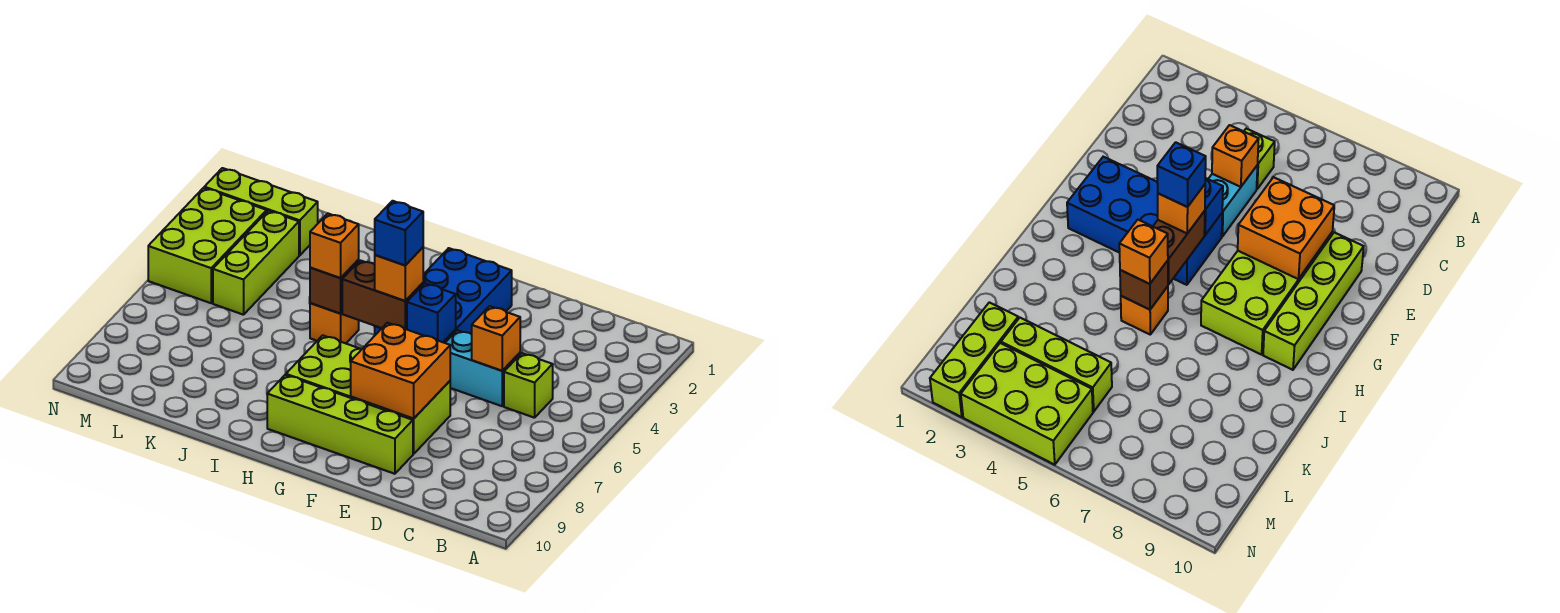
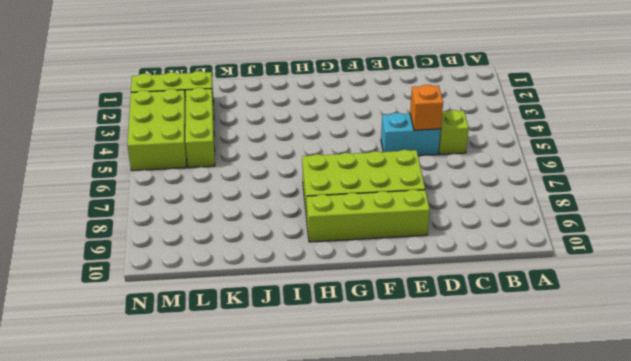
none -> blue 2x4 brick [375,248,512,343]
none -> orange 1x1 brick [310,303,359,343]
none -> orange 2x2 brick [351,323,450,419]

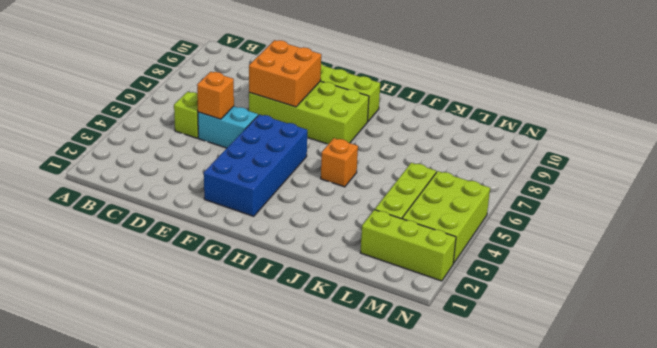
none -> blue 1x1 brick [407,283,456,342]
none -> brown 1x2 brick [342,260,423,329]
none -> brown 1x1 brick [310,260,359,313]

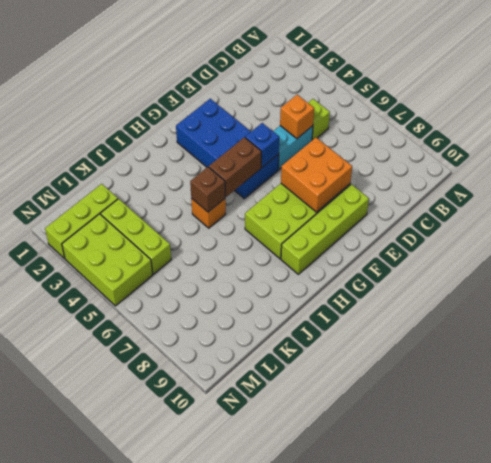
none -> orange 1x1 brick [375,247,423,301]
none -> orange 1x1 brick [310,214,359,278]
none -> blue 1x1 brick [375,201,423,265]

